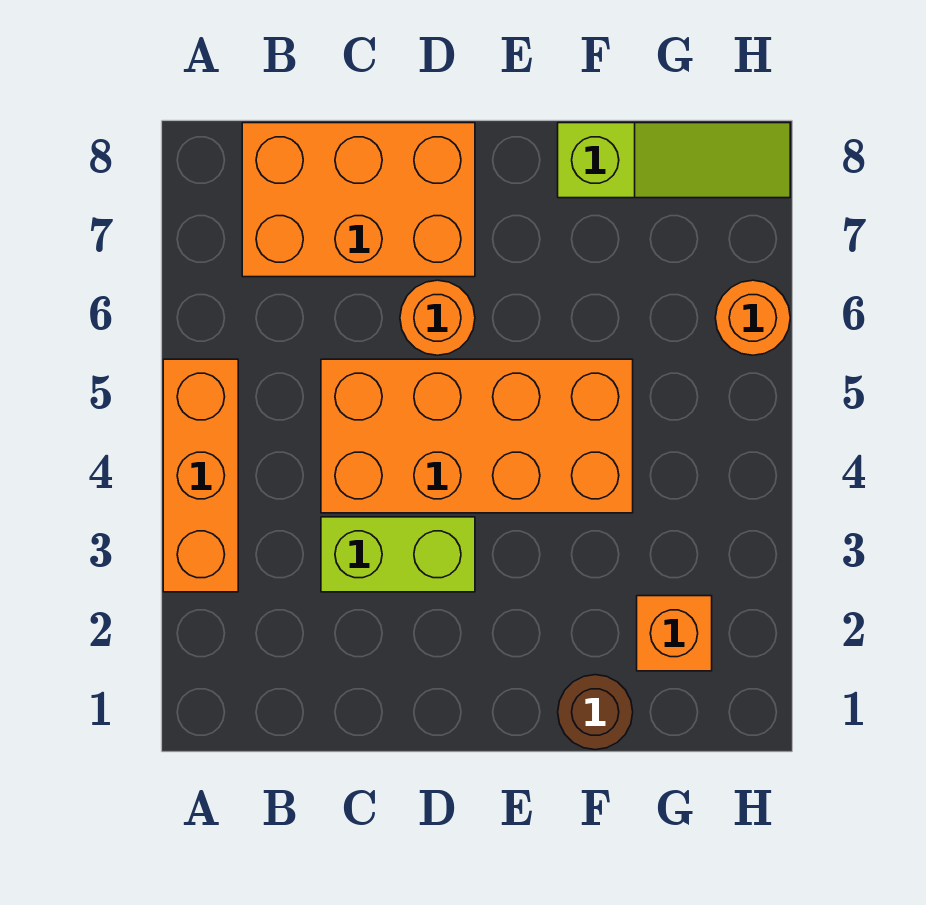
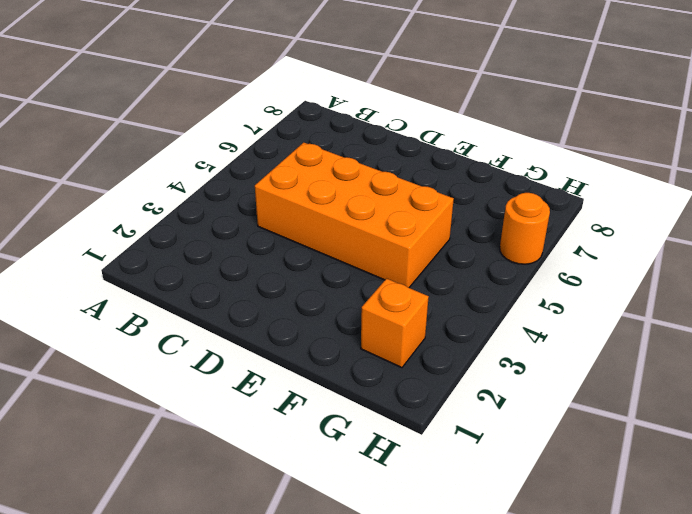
none -> orange 1x3 brick [163,359,238,592]
none -> orange 2x3 brick [242,123,475,277]

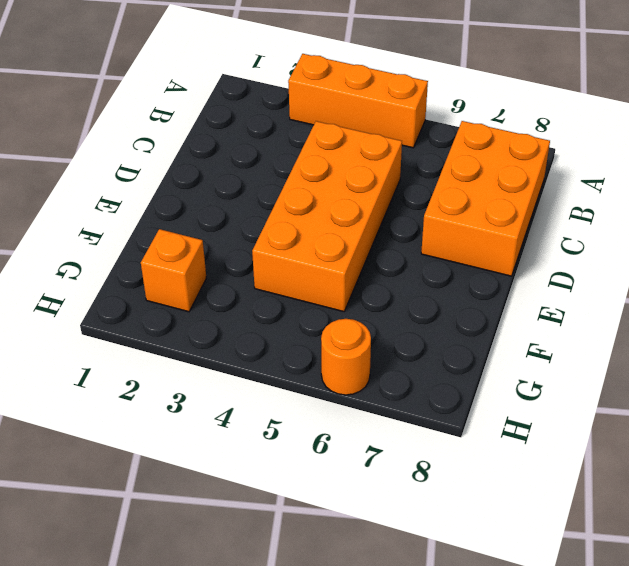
none -> lime 1x2 brick [321,517,475,592]
none -> orange 1x1 round brick [400,280,475,355]

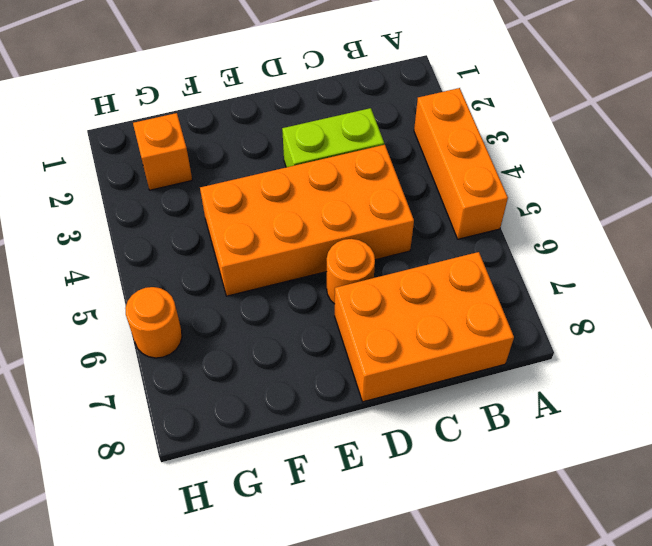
none -> brown 1x1 round brick [558,675,633,750]
none -> lime 1x3 slope [558,123,790,198]

